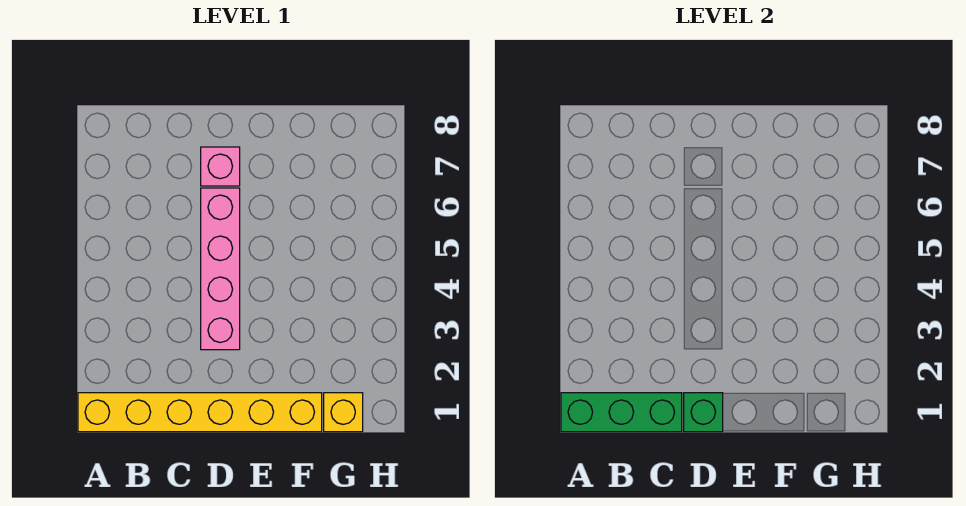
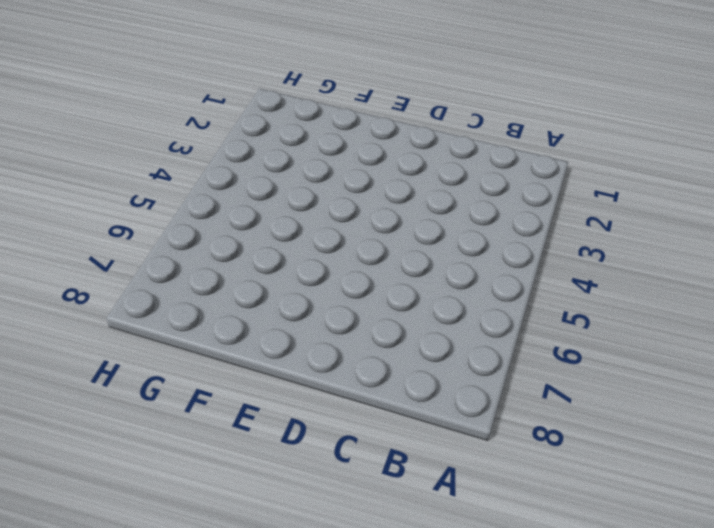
none -> yellow 1x6 brick [78,393,322,432]
none -> pink 1x4 brick [201,188,240,350]

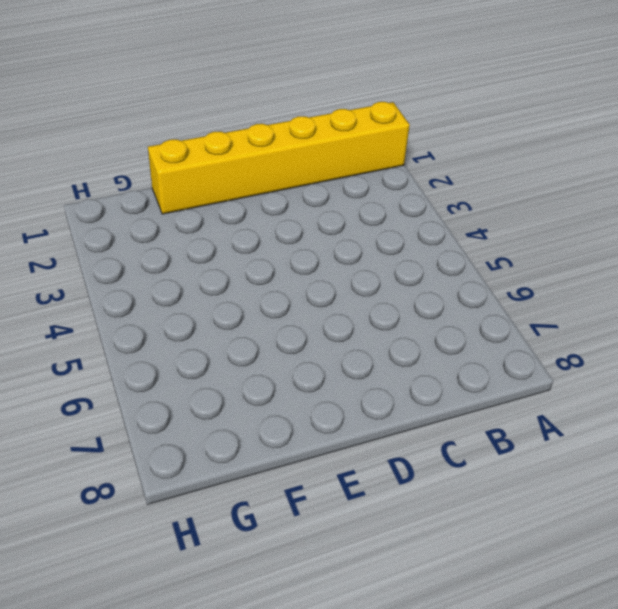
none -> pink 1x4 brick [201,188,240,350]
none -> pink 1x1 brick [201,147,240,186]

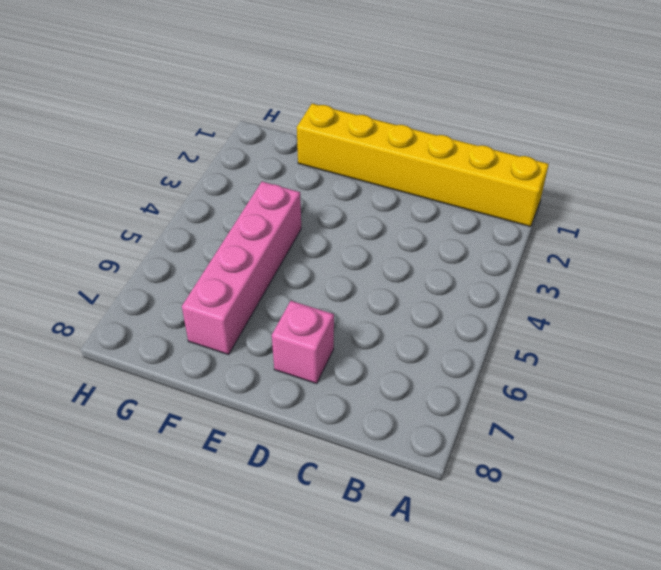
pink 1x4 brick [182,182,301,355] -> pink 1x4 brick moved to [201,188,240,350]
none -> yellow 1x1 brick [324,393,363,432]
none -> green 1x3 brick [561,393,682,432]

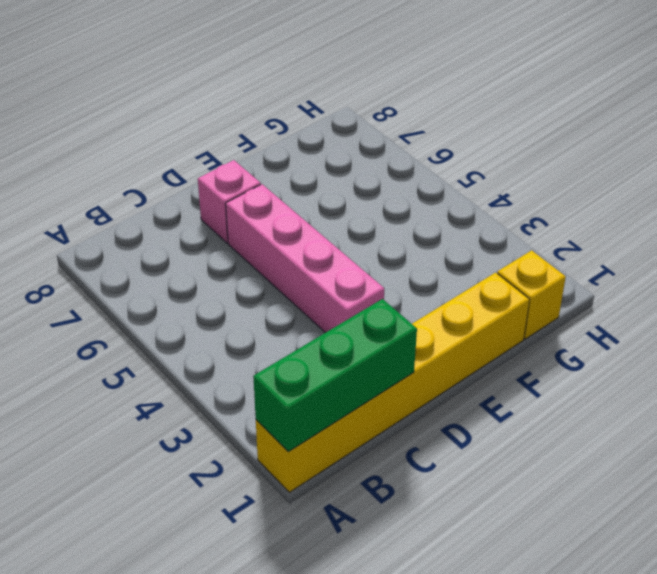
none -> green 1x1 brick [684,393,723,432]

